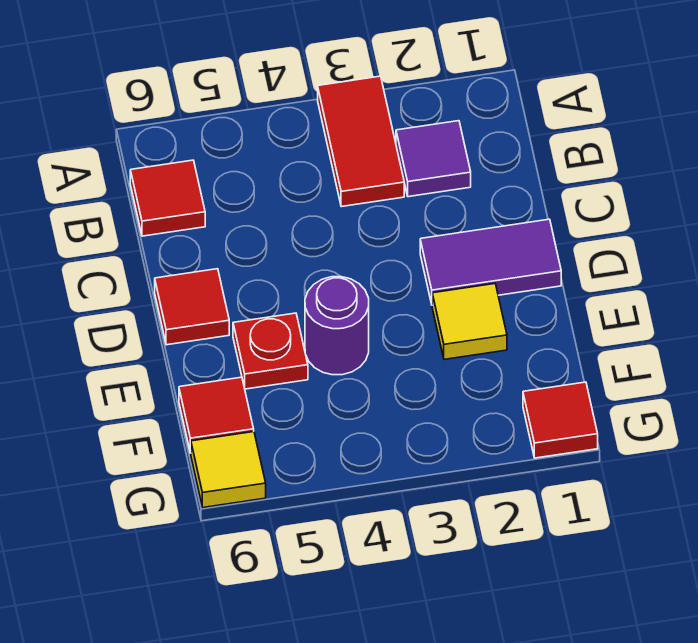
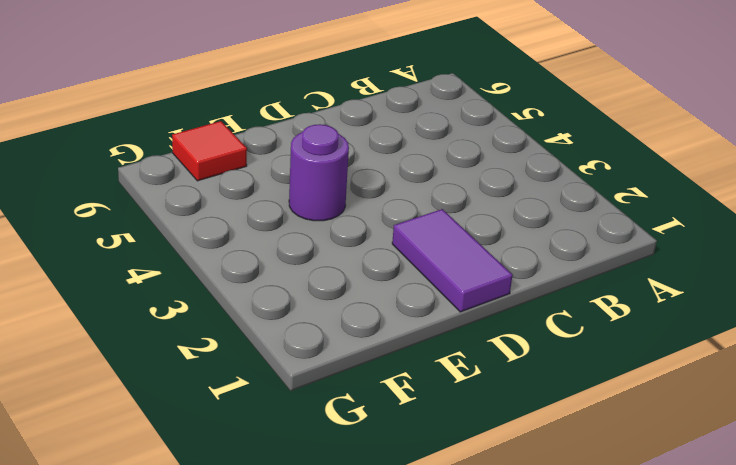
none -> red 1x2 tile [318,76,404,207]
none -> purple 1x1 tile [396,121,471,197]

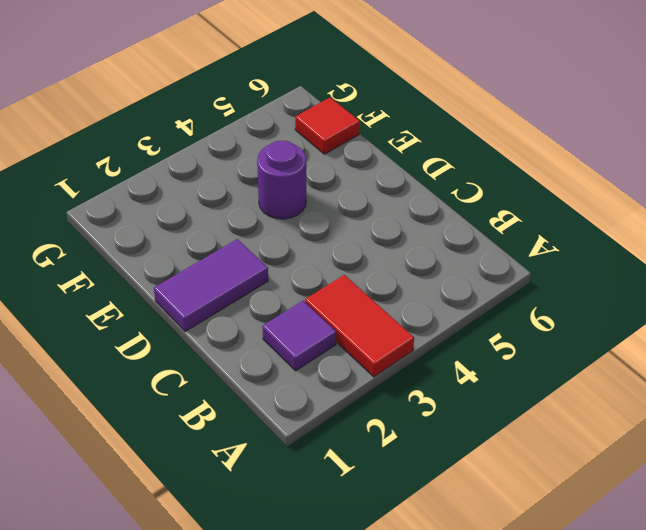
none -> red 1x1 tile [130,160,205,236]
none -> red 1x1 tile [155,269,229,345]

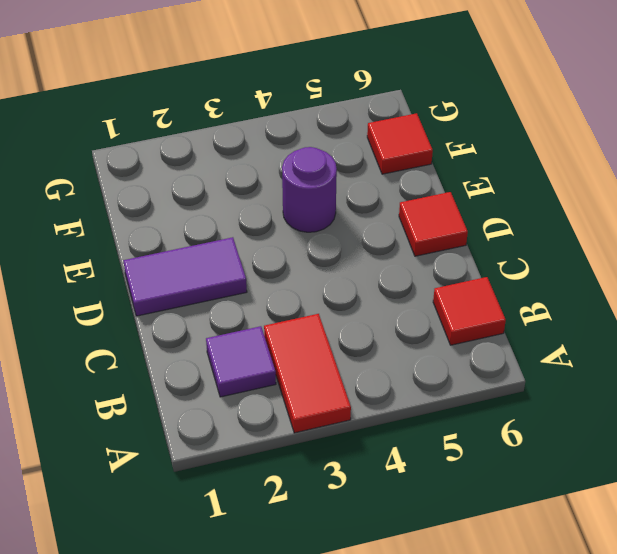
none -> yellow 1x1 tile [432,284,507,359]
none -> red 1x1 plate [233,313,308,389]

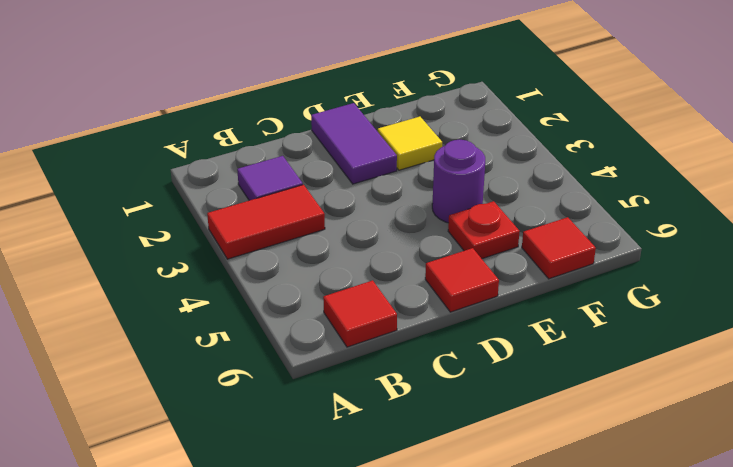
none -> red 1x1 tile [523,382,598,458]
none -> yellow 1x1 tile [191,432,266,508]

